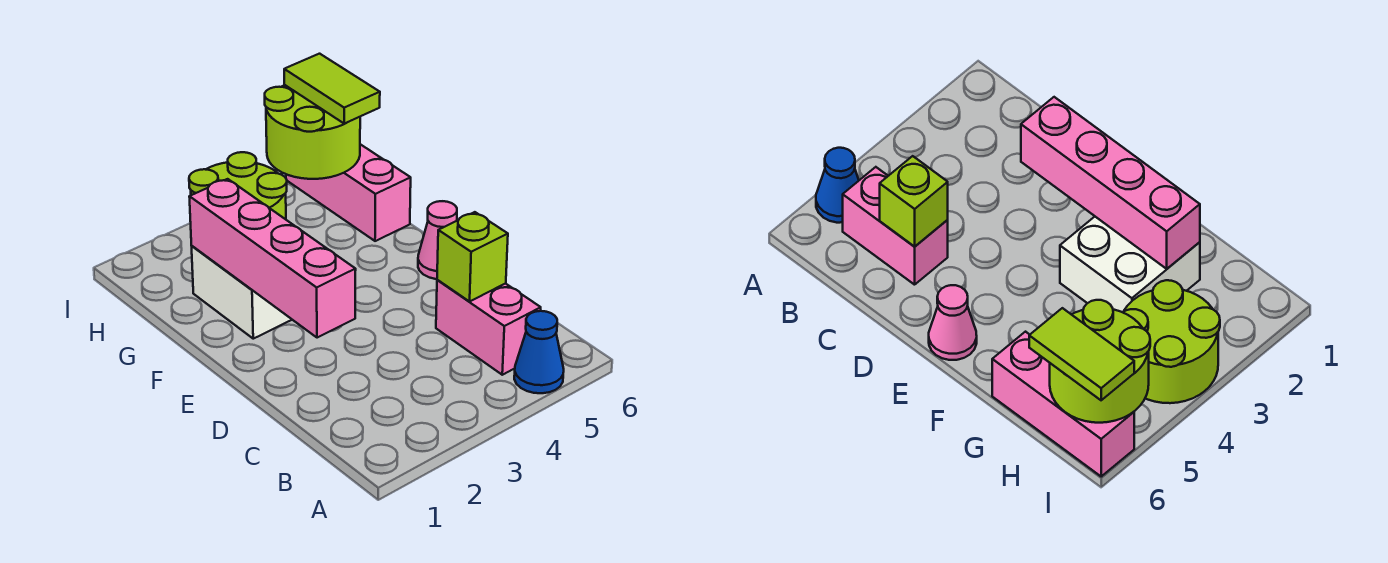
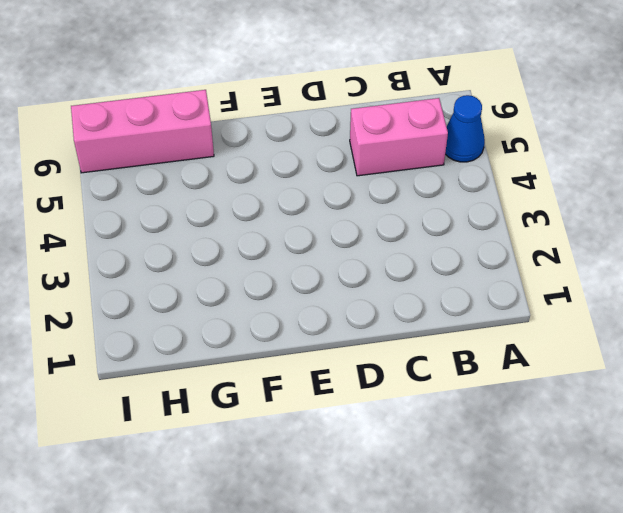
none -> pink 1x1 cone [418,201,457,279]
none -> white 2x2 brick [192,246,292,339]

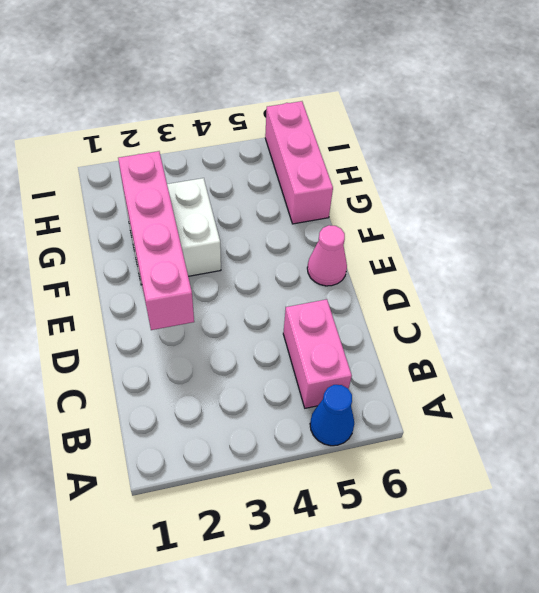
none -> lime 2x2 round brick [189,152,287,219]
none -> lime 1x1 brick [437,212,508,302]

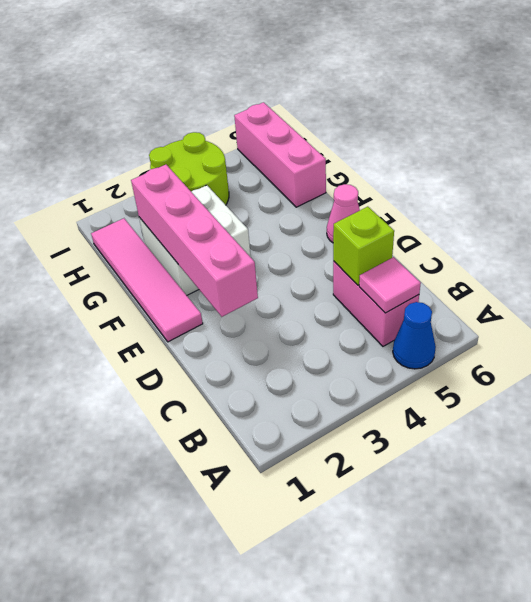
pink 1x1 tile [359,257,421,313] -> none
pink 1x4 tile [91,218,203,342] -> none
none -> lime 2x2 round brick [265,85,360,179]
none -> lime 1x2 tile [284,54,380,123]

